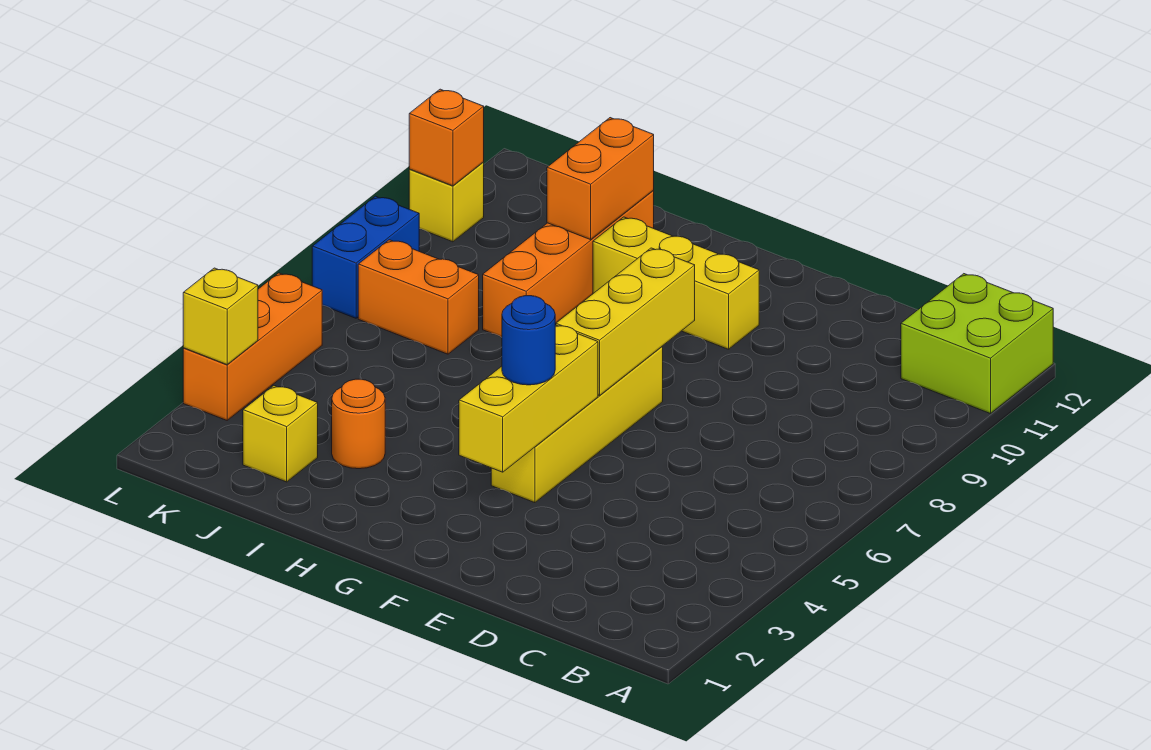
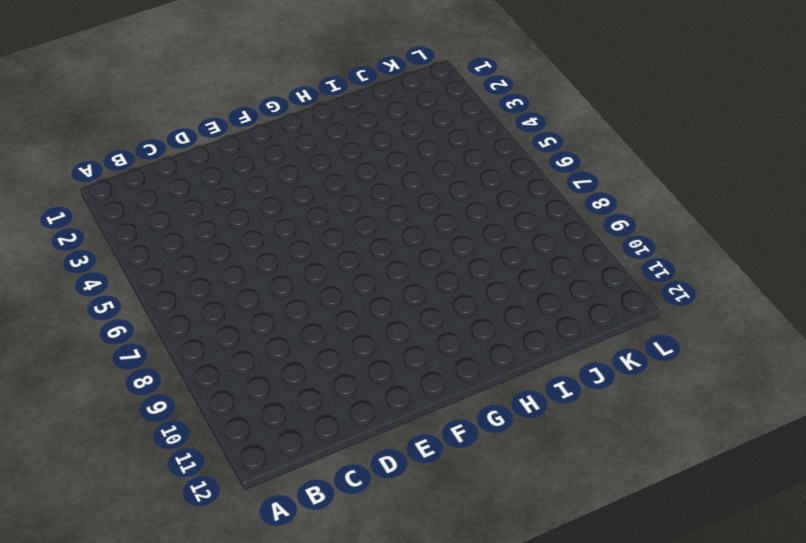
none -> lime 2x2 brick [901,274,1053,414]
none -> yellow 1x4 brick [491,347,663,503]
none -> yellow 1x3 brick [593,217,759,349]

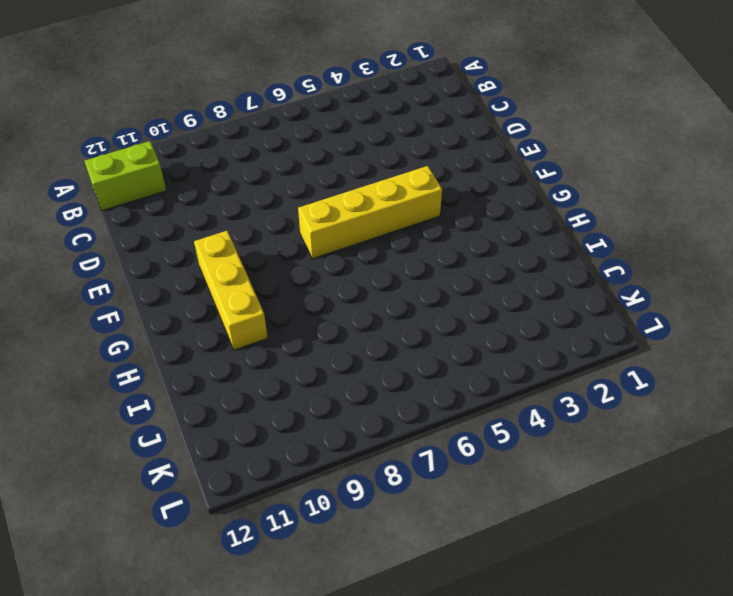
lime 1x2 brick [85,141,166,211] -> lime 2x2 brick [901,274,1053,414]
none -> orange 1x1 round brick [332,379,385,469]
none -> orange 1x4 brick [483,191,654,337]
none -> yellow 1x1 brick [243,386,318,482]

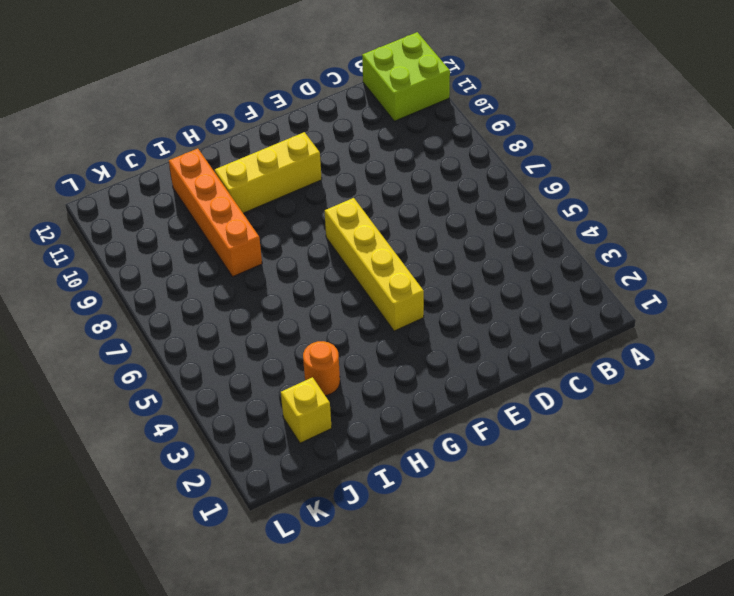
none -> orange 1x2 brick [358,240,479,354]
none -> orange 1x3 brick [183,273,322,420]
none -> blue 1x2 brick [312,196,419,318]

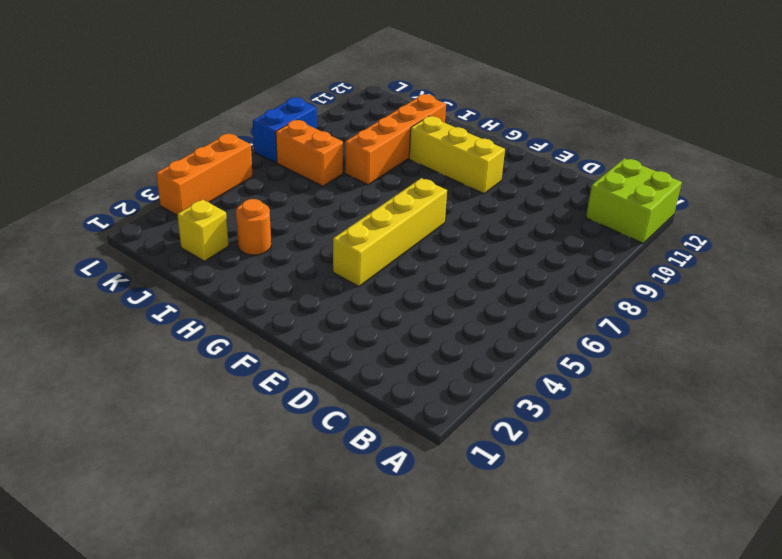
none -> yellow 1x1 brick [409,162,484,242]
none -> yellow 1x3 brick [459,325,598,472]
none -> yellow 1x3 brick [556,248,695,396]

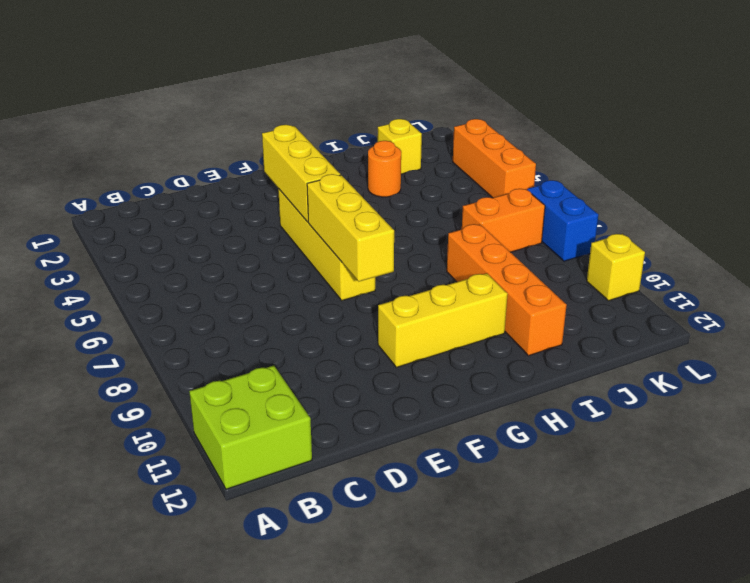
none -> orange 1x2 brick [547,118,654,240]
none -> yellow 1x1 brick [183,268,258,365]
none -> orange 1x1 brick [409,89,484,186]

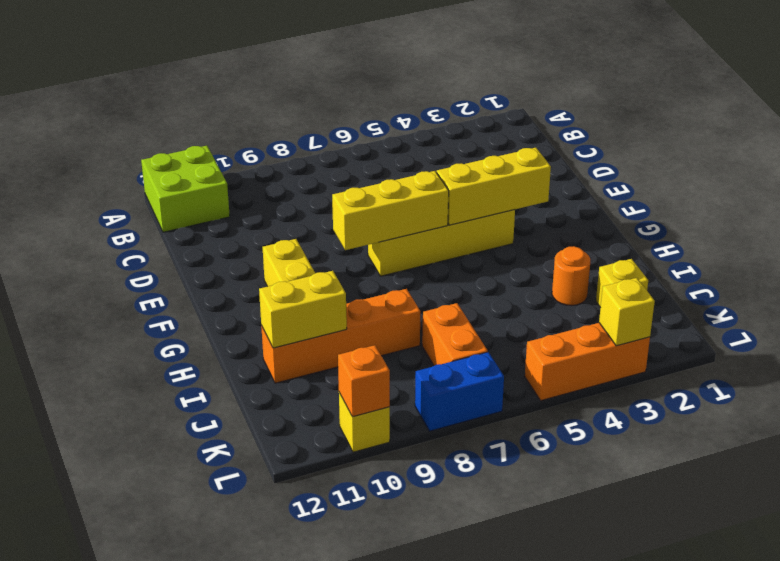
yellow 1x2 brick [259,271,347,348] -> orange 1x2 brick [547,118,654,240]
none -> blue 1x1 round brick [502,296,555,385]

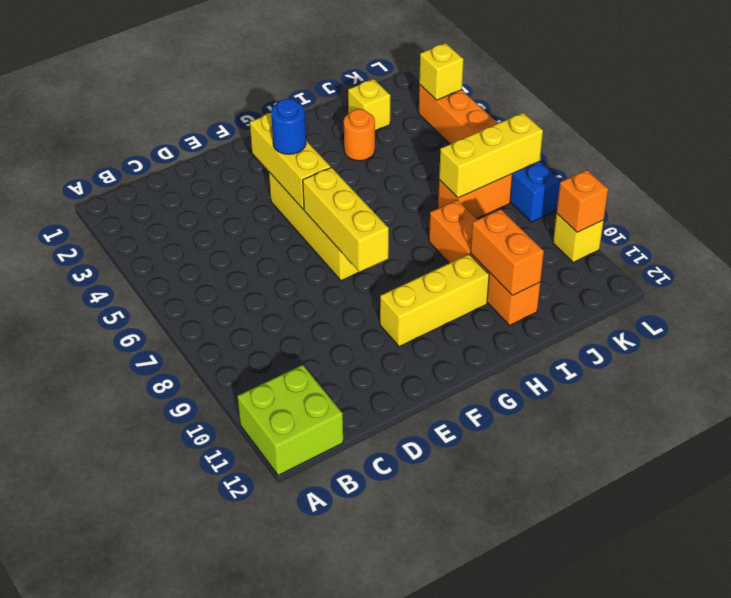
yellow 1x3 brick [439,113,543,198] -> none

